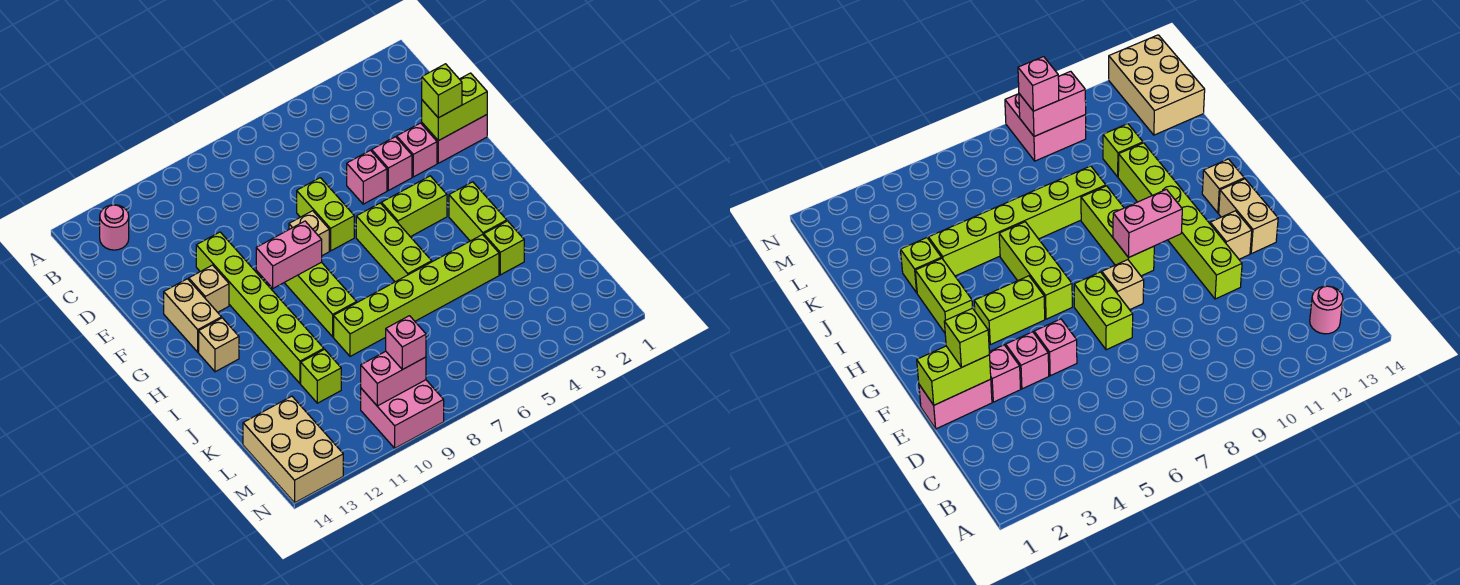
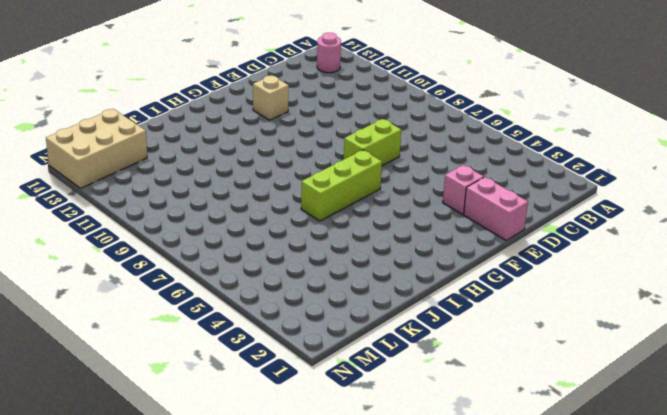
none -> pink 1x1 brick [372,137,412,190]
none -> pink 1x1 brick [347,150,387,204]
none -> lime 1x6 brick [196,232,324,384]

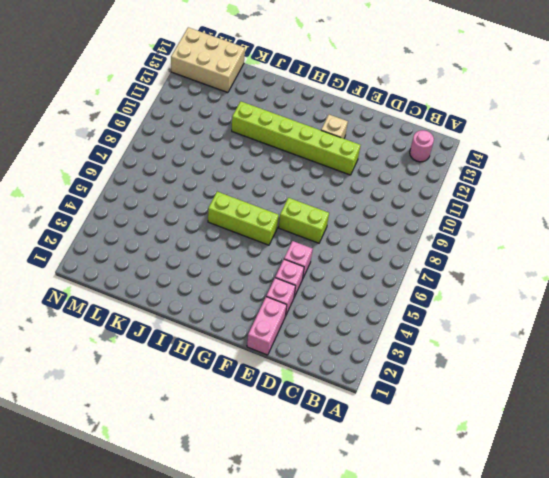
none -> tan 1x1 brick [289,211,329,256]
none -> tan 1x2 brick [164,279,222,352]
none -> lime 1x2 brick [381,176,447,237]

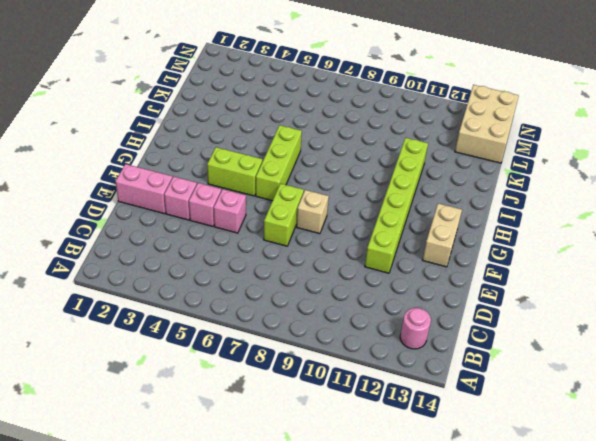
none -> tan 1x1 brick [189,265,229,312]
none -> lime 1x3 brick [284,262,357,337]
none -> lime 1x2 brick [449,182,507,241]

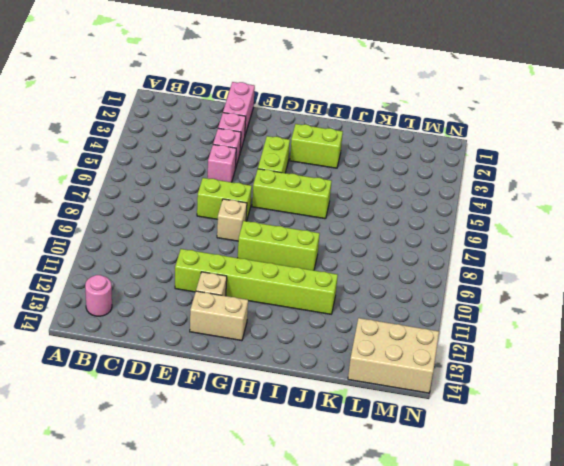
none -> tan 1x1 brick [199,318,239,372]
none -> lime 1x1 brick [484,221,524,275]
none -> lime 1x6 brick [334,235,499,356]

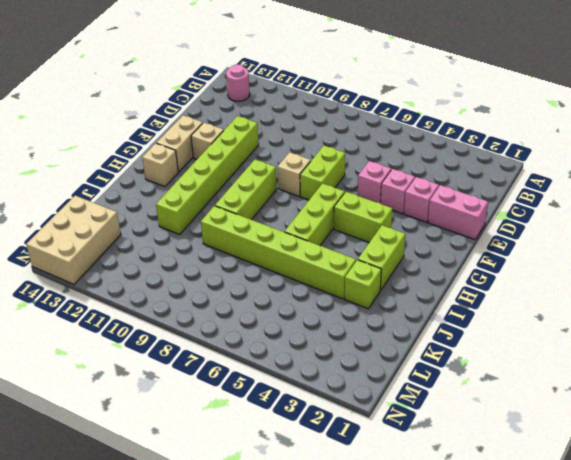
none -> lime 1x1 brick [301,349,341,403]
none -> pink 2x2 brick [361,380,444,448]
none -> lime 1x2 brick [422,73,487,141]

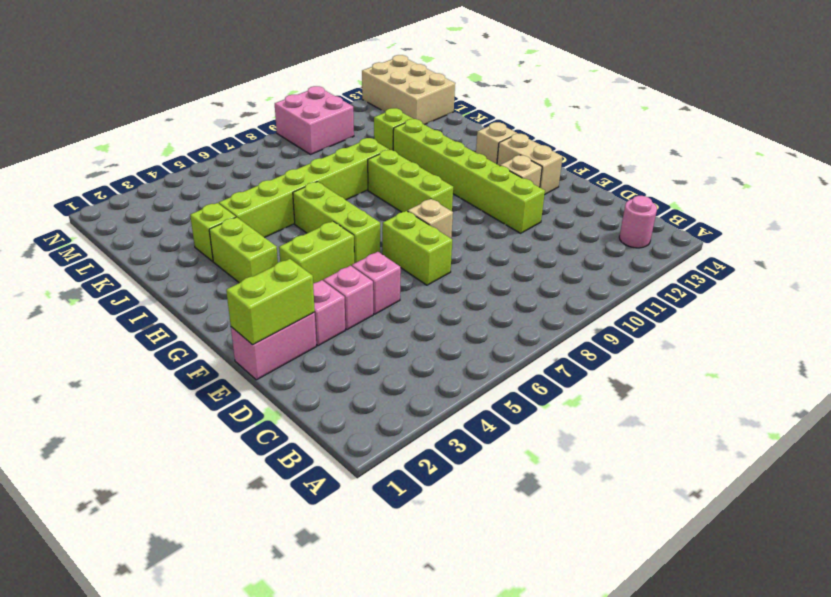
none -> pink 1x2 brick [256,221,322,288]
none -> pink 1x2 brick [361,351,426,406]
none -> lime 1x1 brick [422,64,462,118]

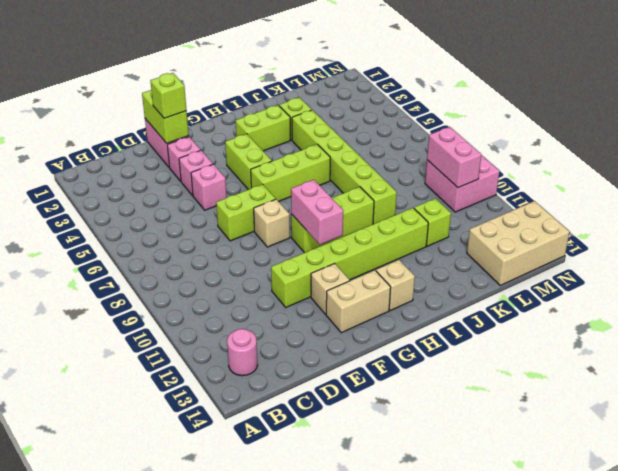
none -> pink 1x1 brick [386,316,426,370]

